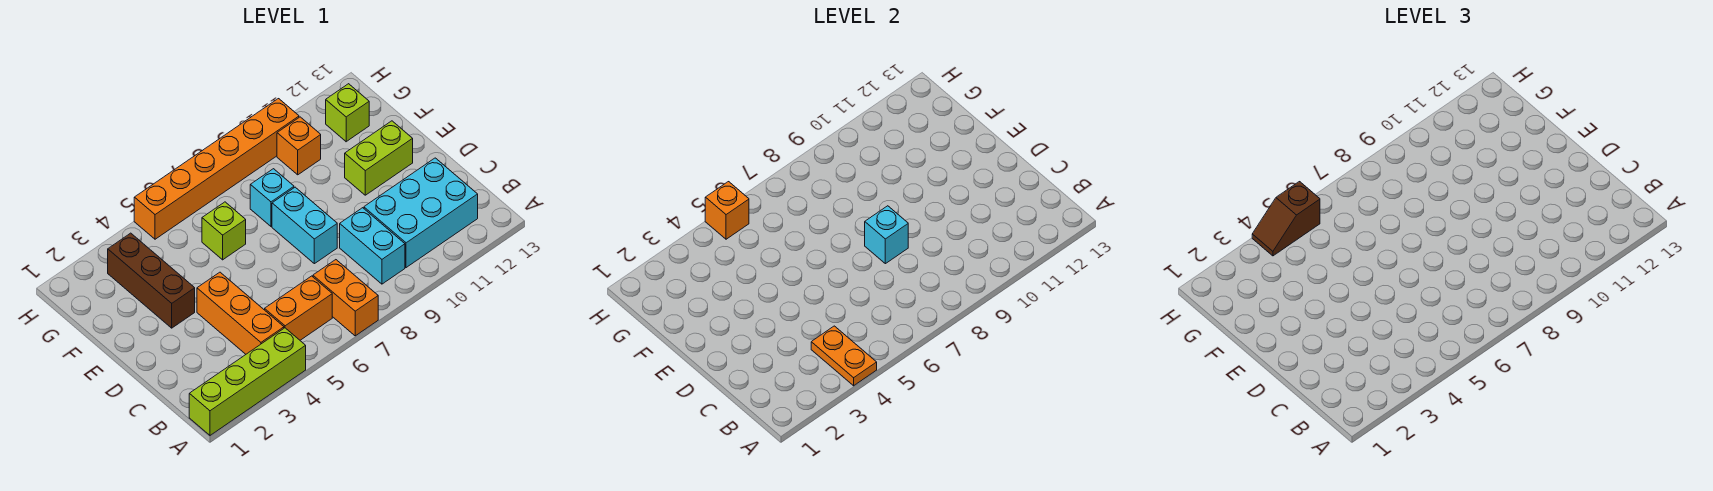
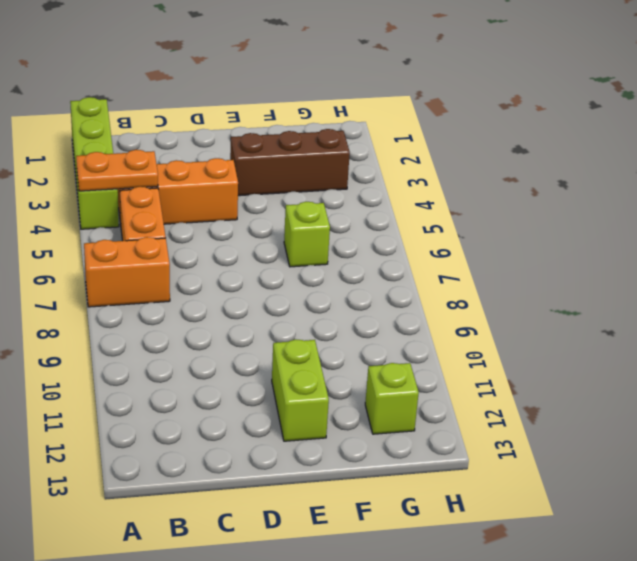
none -> cyan 1x2 brick [340,208,405,284]
none -> cyan 2x3 brick [364,158,478,268]
none -> cyan 1x2 brick [272,187,337,264]

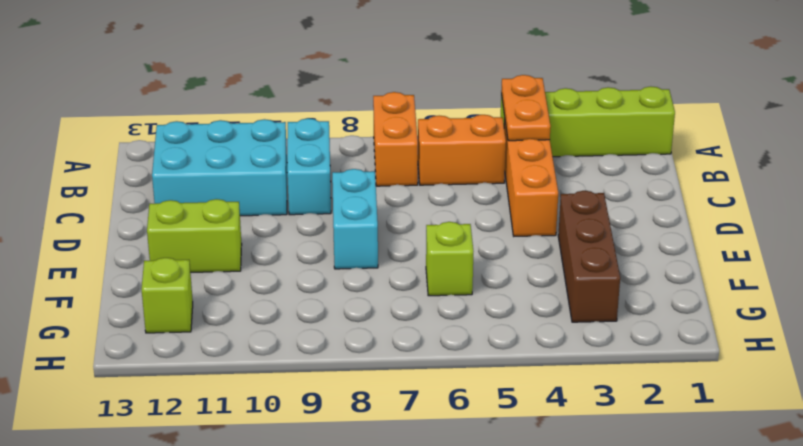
none -> cyan 1x1 brick [250,169,294,227]
none -> orange 1x1 brick [277,117,321,175]
none -> orange 1x6 brick [134,99,299,239]

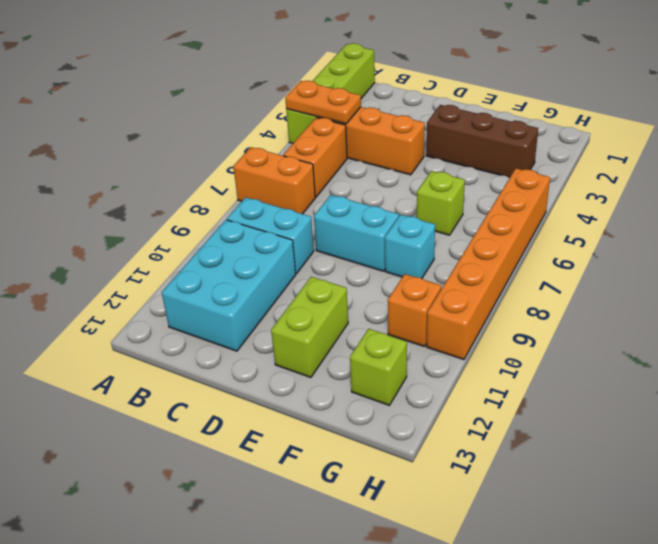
none -> cyan 1x1 brick [865,206,908,264]
none -> orange 1x1 brick [705,182,749,239]
none -> brown 1x2 slope [1252,182,1320,256]

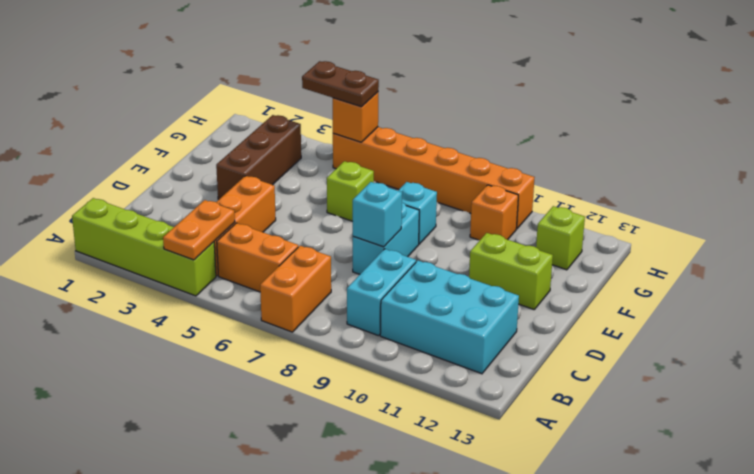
brown 1x2 plate [302,61,379,107] -> brown 1x2 slope [1252,182,1320,256]

